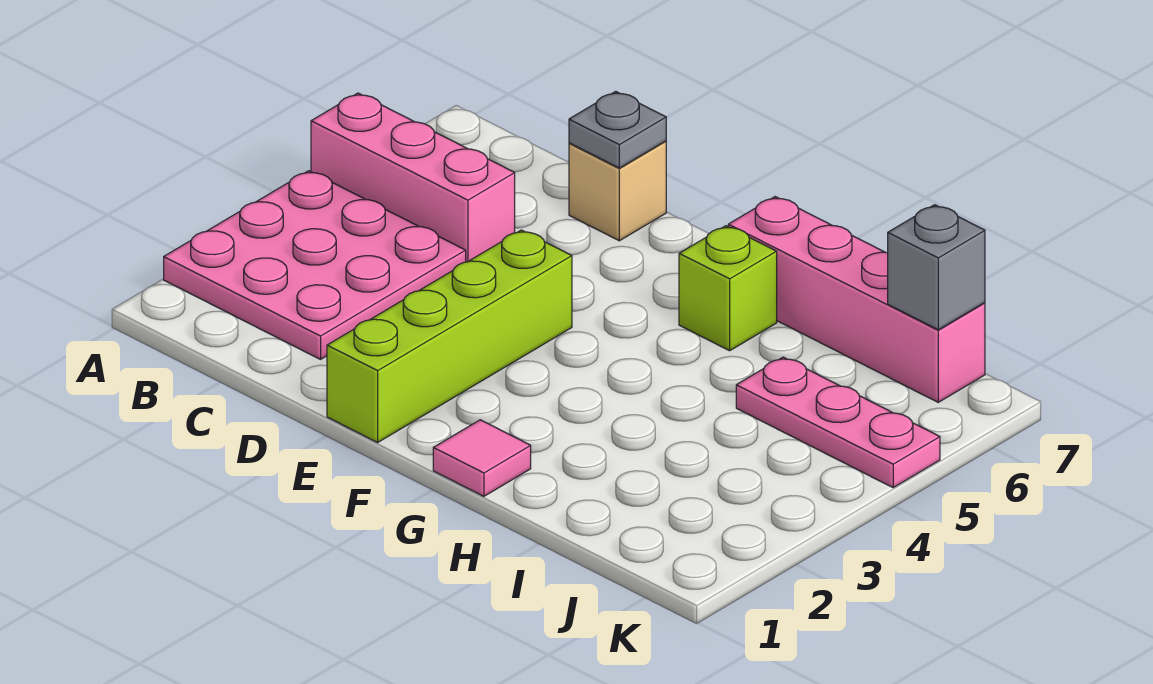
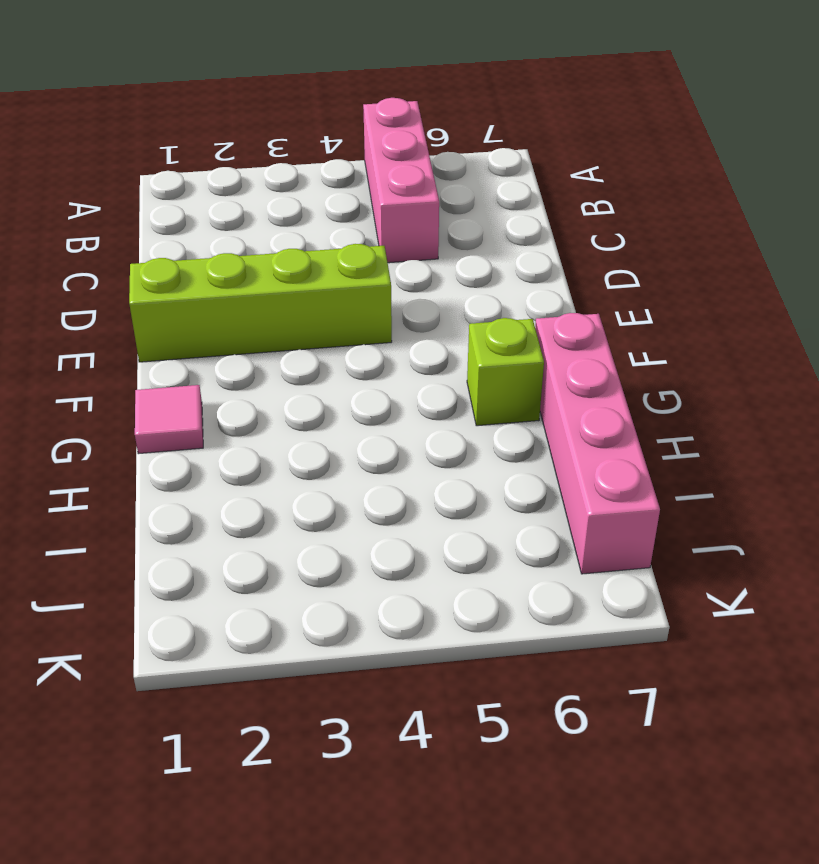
none -> pink 3x3 plate [164,171,466,359]
none -> tan 1x1 brick [569,141,666,241]

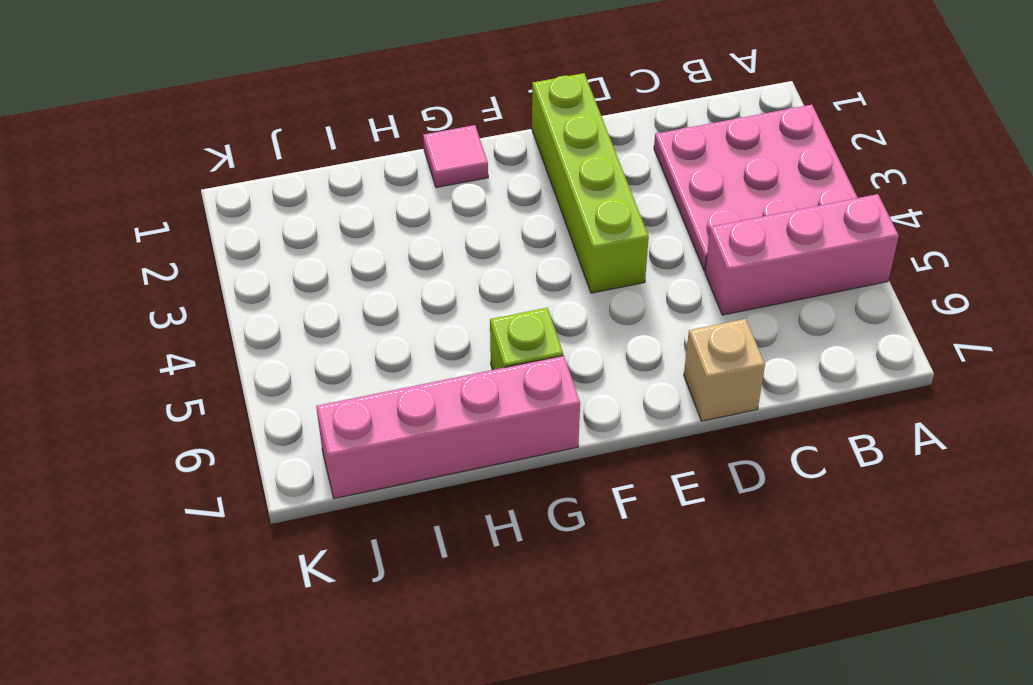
none -> pink 1x3 plate [736,357,940,487]
none -> grey 1x1 plate [569,91,666,168]

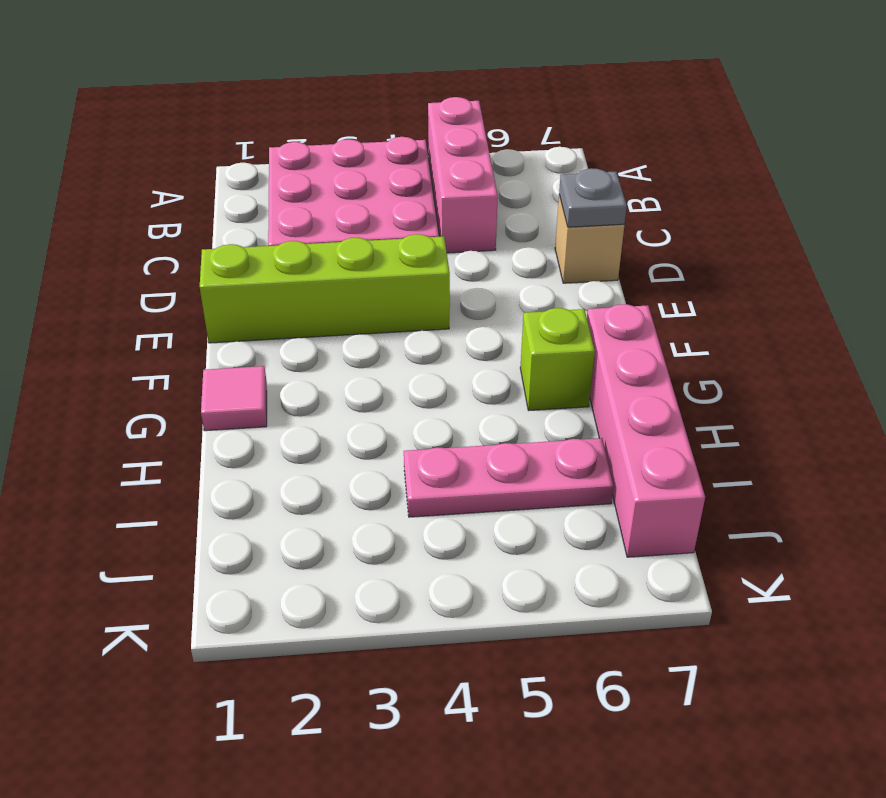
pink 1x3 plate [404,438,614,517] -> pink 1x3 plate turned to [736,357,940,487]
none -> grey 1x1 brick [888,205,985,330]

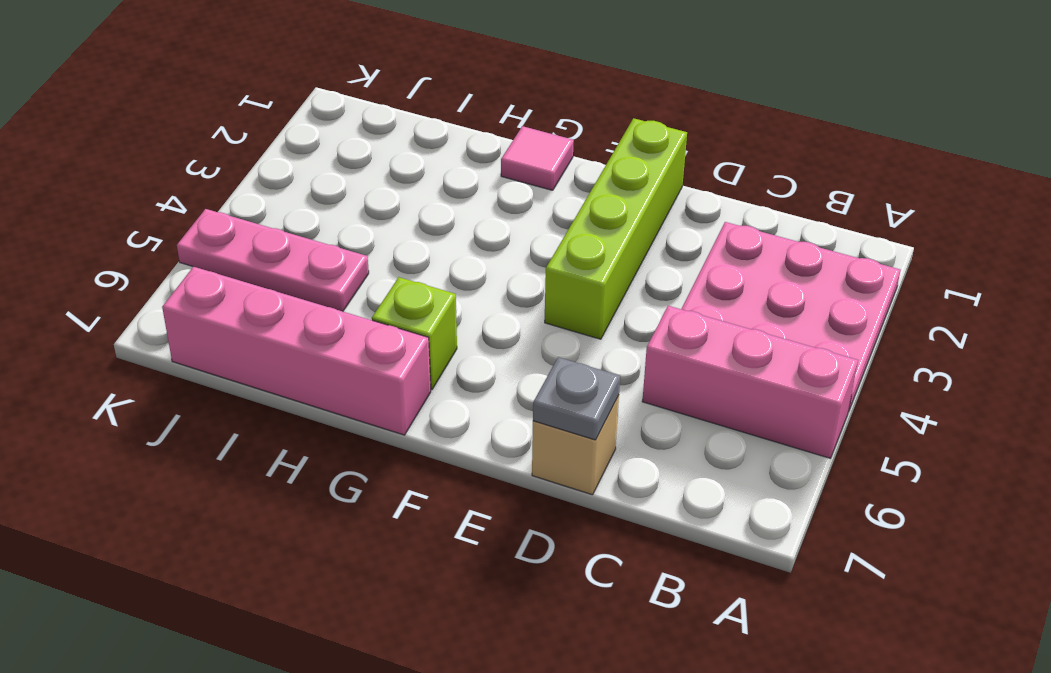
none -> grey 1x1 brick [888,205,985,330]

